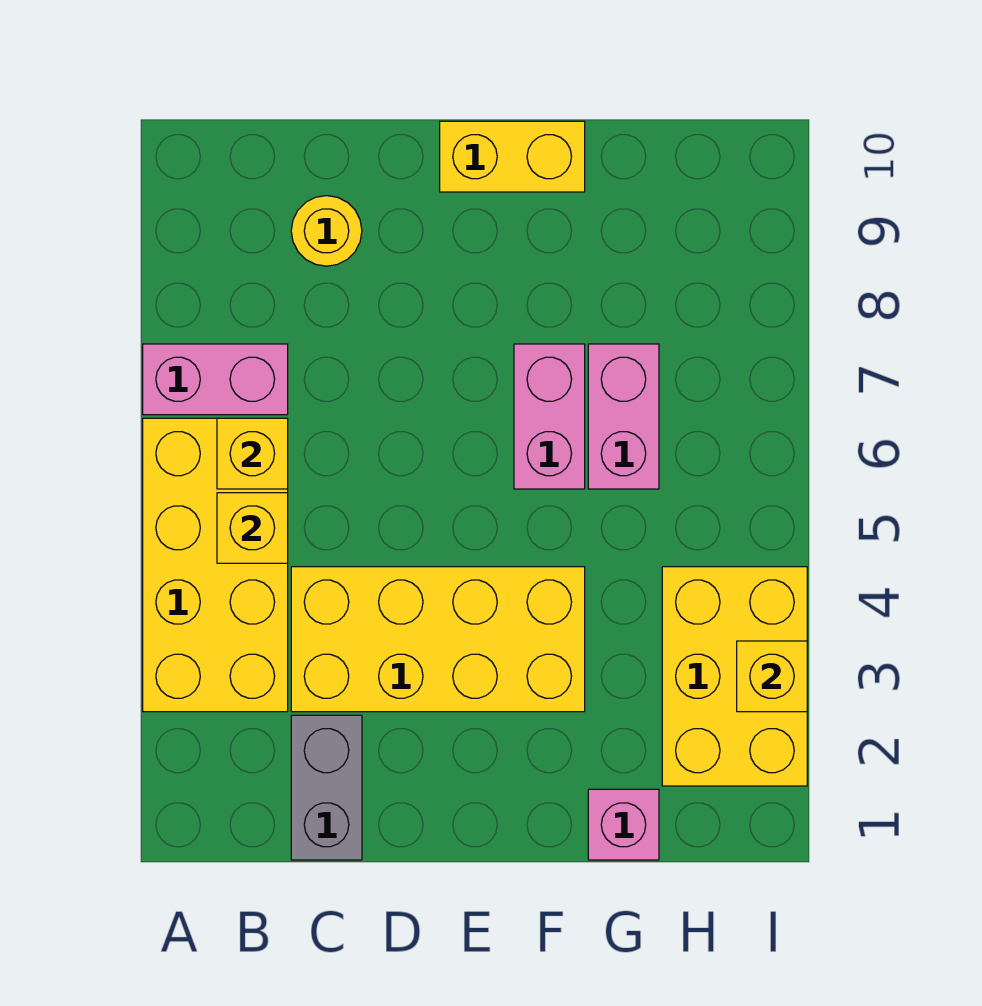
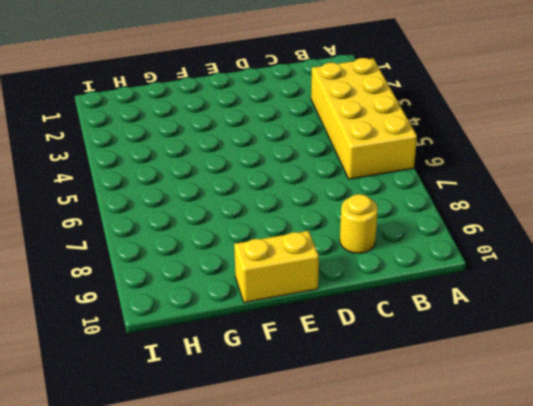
none -> pink 1x2 brick [143,344,288,415]
none -> grey 1x2 brick [291,715,362,860]
none -> yellow 2x4 brick [291,567,585,712]

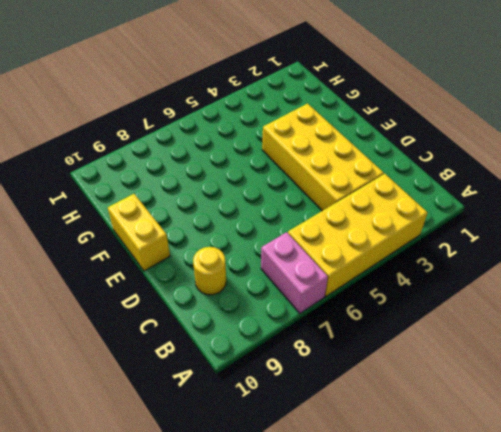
none -> grey 1x2 brick [291,715,362,860]
none -> pink 1x2 brick [514,344,585,489]
none -> pink 1x1 brick [588,789,659,860]

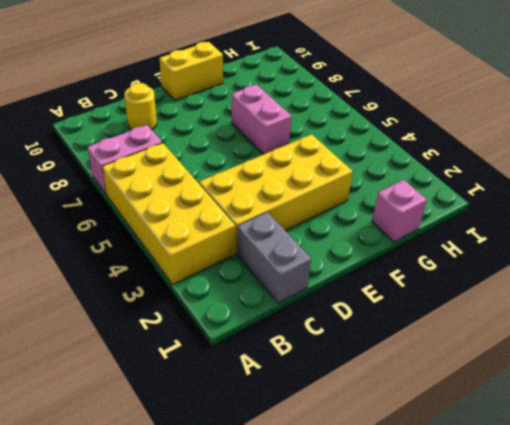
none -> pink 1x2 brick [588,344,659,489]
none -> yellow 2x3 brick [662,567,807,786]
none -> yellow 1x1 brick [217,493,288,563]

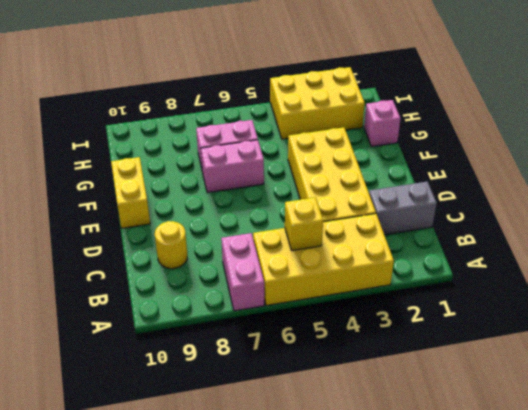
none -> yellow 1x1 brick [217,418,288,489]
none -> yellow 1x1 brick [737,641,807,712]

